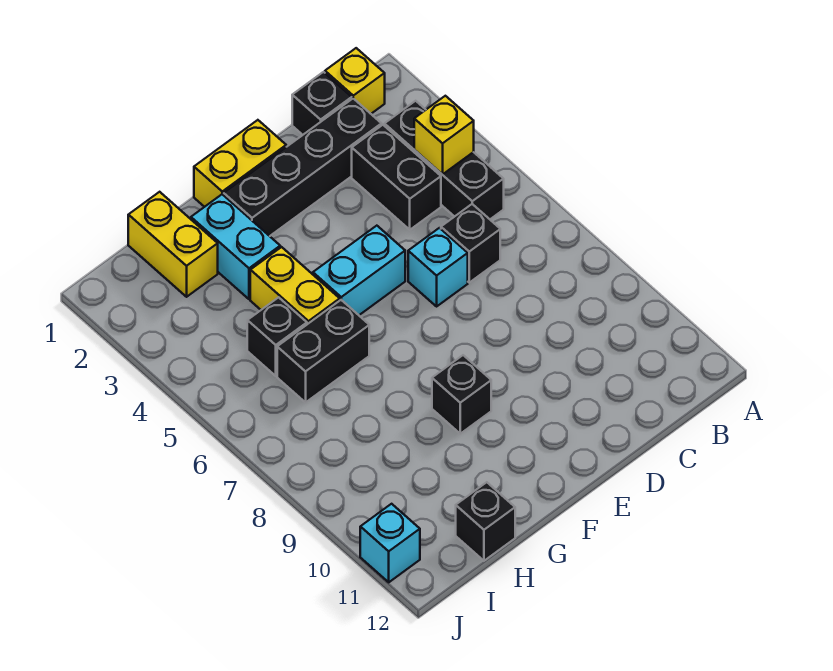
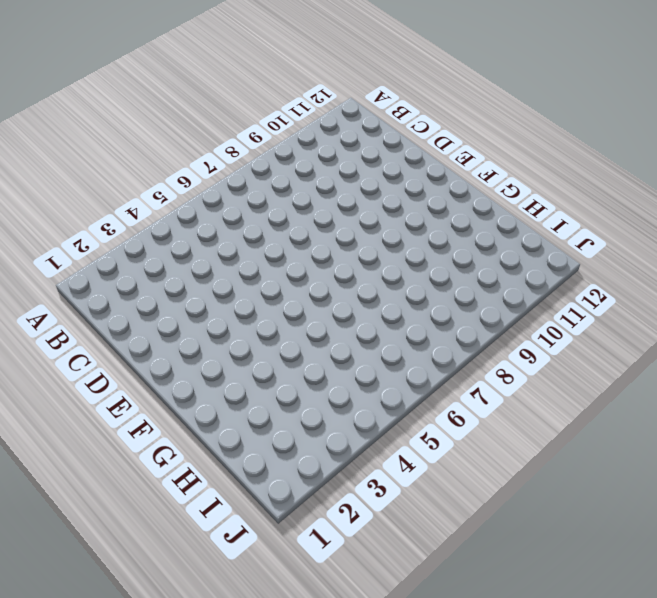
none -> yellow 1x1 brick [325,48,385,114]
none -> black 1x3 brick [385,101,504,219]
none -> black 1x1 brick [292,72,352,135]

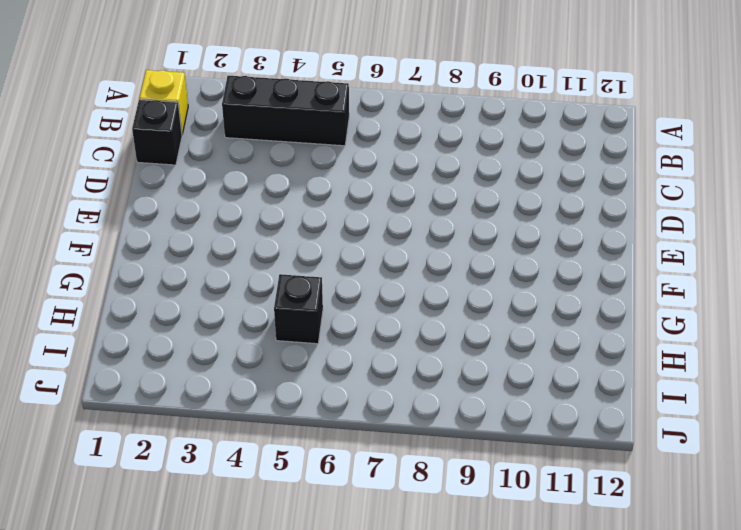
none -> black 1x4 brick [224,98,382,236]
none -> black 1x2 brick [352,125,441,230]
none -> black 1x1 brick [441,204,500,282]

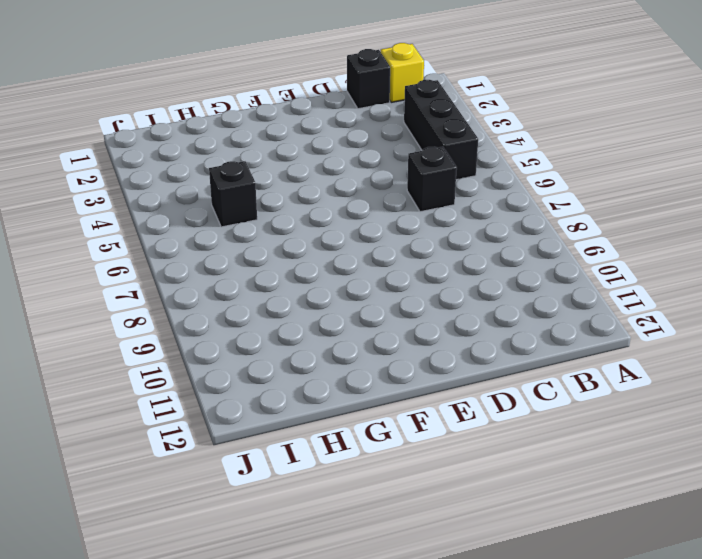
none -> black 1x4 brick [224,98,382,236]
none -> black 1x2 brick [352,125,441,230]
none -> cyan 1x1 brick [408,228,468,306]

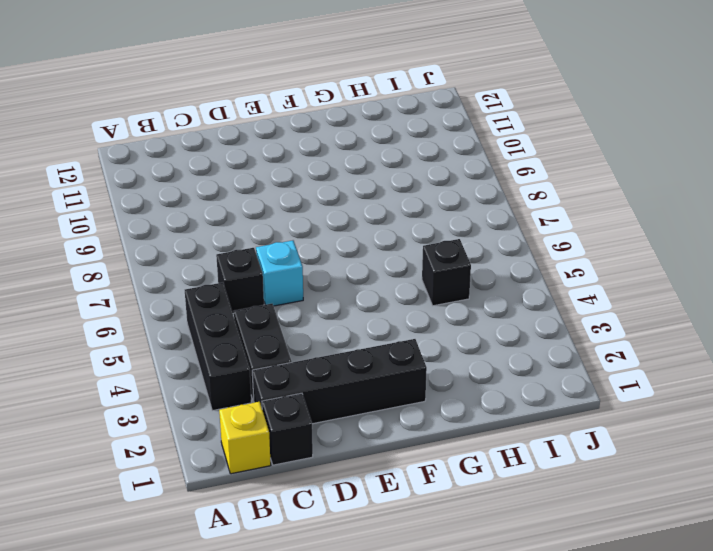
none -> yellow 1x2 brick [194,120,286,207]
none -> cyan 1x2 brick [313,226,405,315]
none -> black 1x1 brick [432,355,491,434]

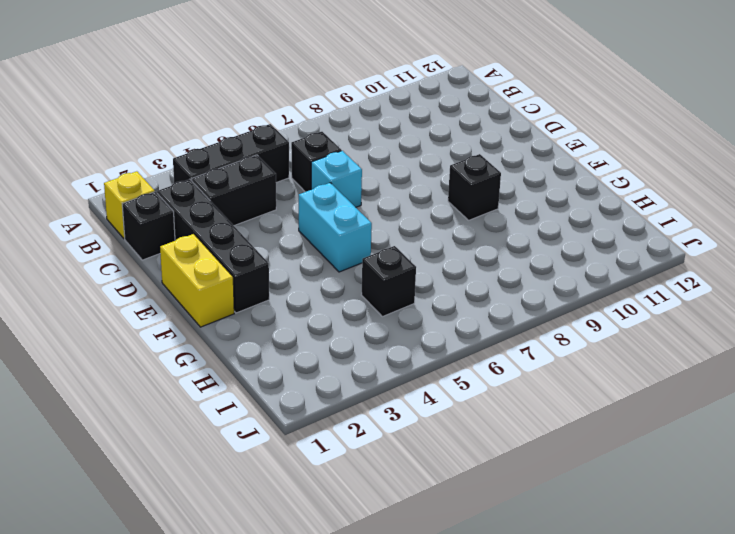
none -> cyan 1x2 brick [191,194,280,299]
none -> yellow 1x2 brick [250,247,340,324]
none -> black 1x2 brick [277,300,369,402]

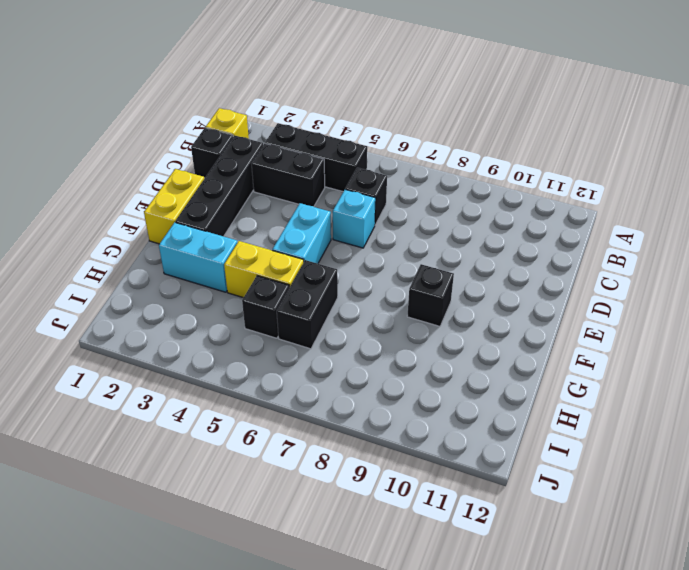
none -> yellow 1x2 brick [128,192,218,297]
none -> black 1x1 brick [456,482,515,561]
none -> cyan 1x1 brick [360,504,420,582]

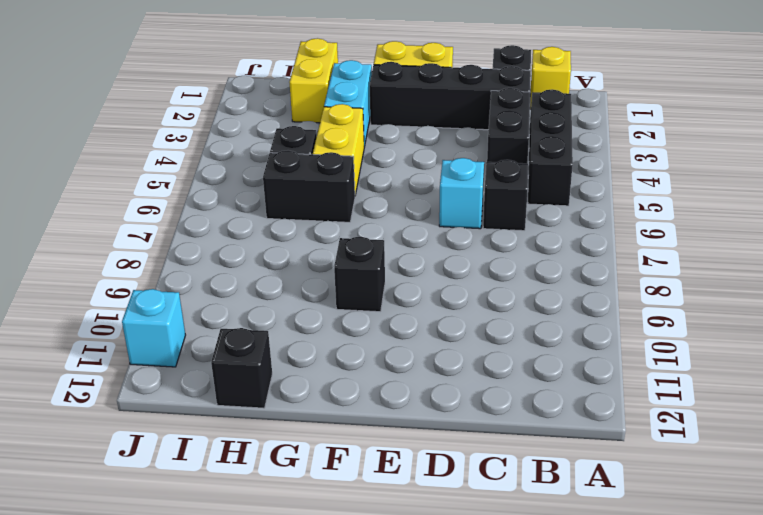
none -> cyan 1x2 brick [313,226,405,315]
none -> yellow 1x1 brick [414,96,474,174]

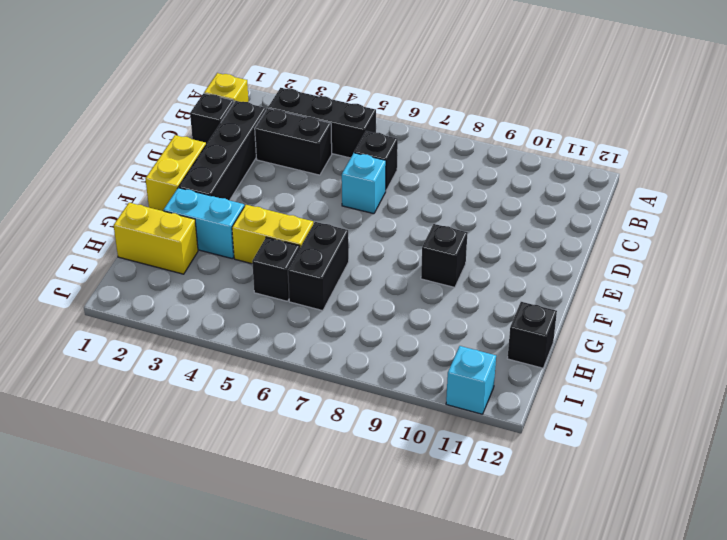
none -> cyan 1x2 brick [313,226,405,315]
none -> yellow 1x1 brick [414,96,474,174]

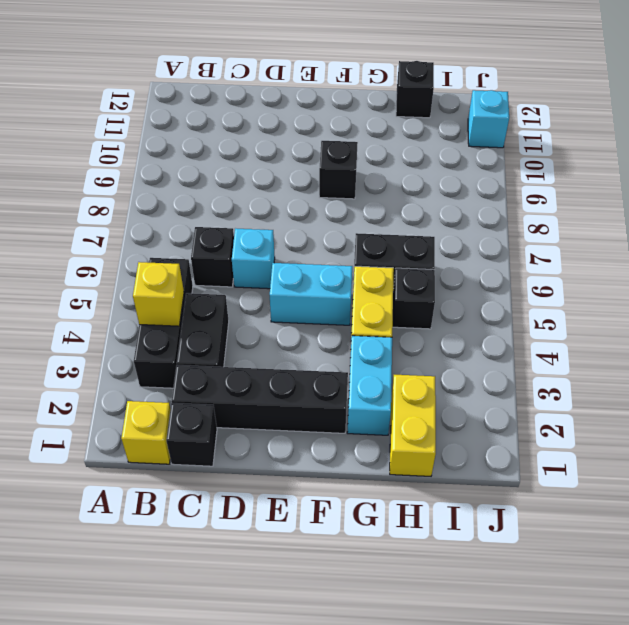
none -> yellow 1x2 brick [194,120,286,207]

